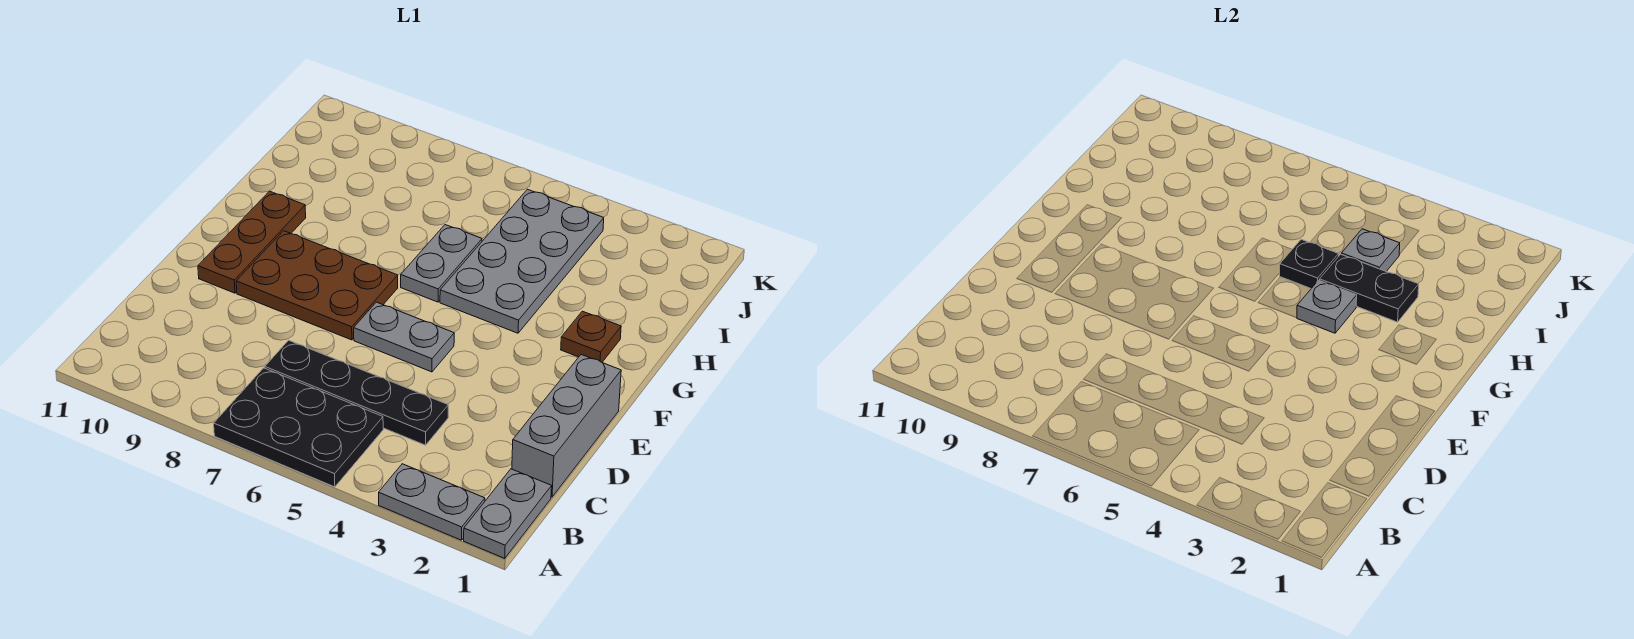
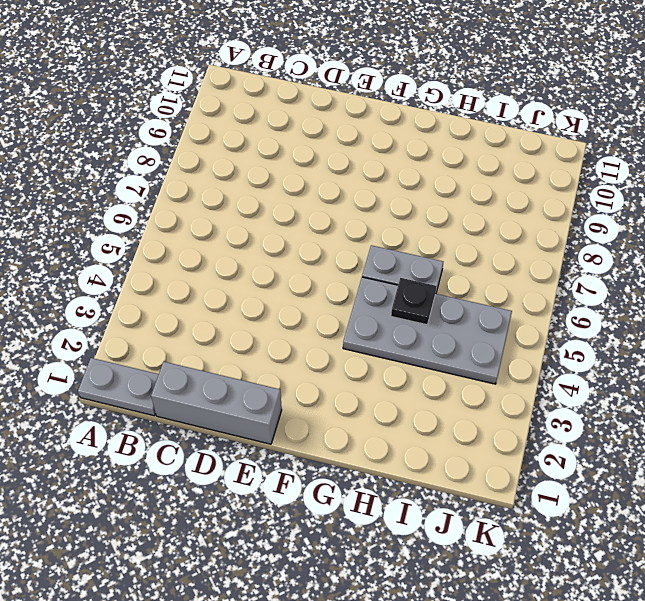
none -> grey 1x2 plate [379,464,485,540]
none -> black 2x3 plate [214,368,383,487]
none -> black 1x4 plate [265,340,448,445]

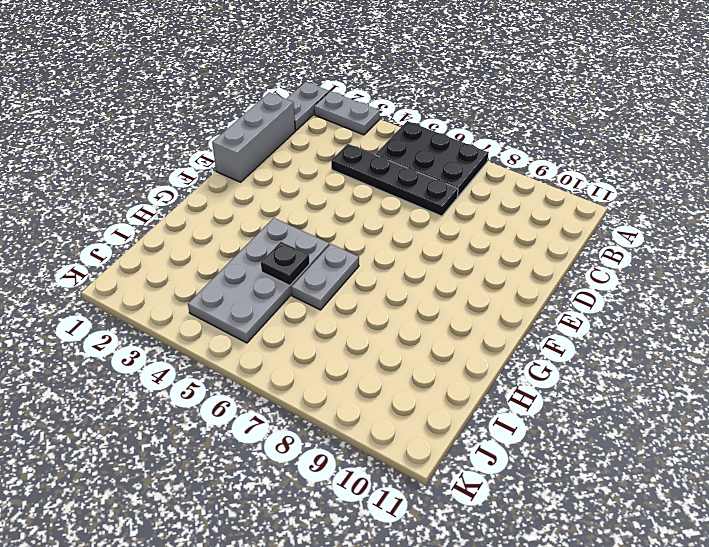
none -> grey 1x2 plate [354,302,454,372]
none -> brown 2x3 plate [236,231,398,340]
none -> brown 1x3 plate [198,191,306,293]

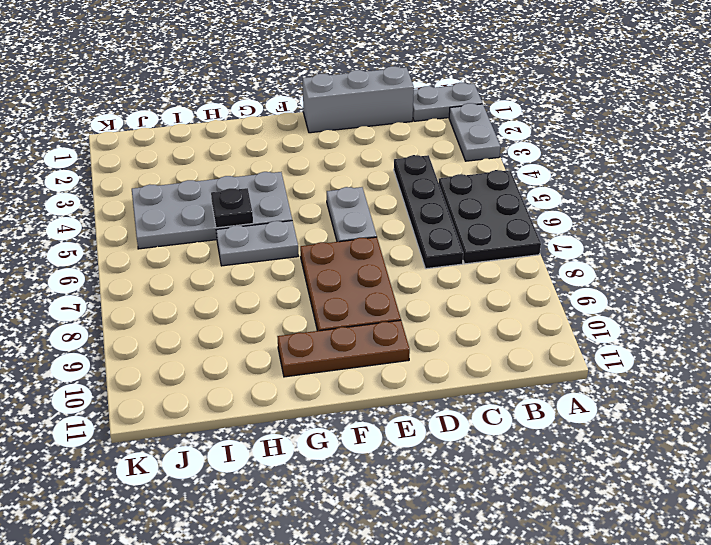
none -> brown 1x1 plate [561,311,621,362]
none -> grey 1x1 plate [1297,280,1357,333]
none -> black 1x2 plate [1320,254,1419,322]

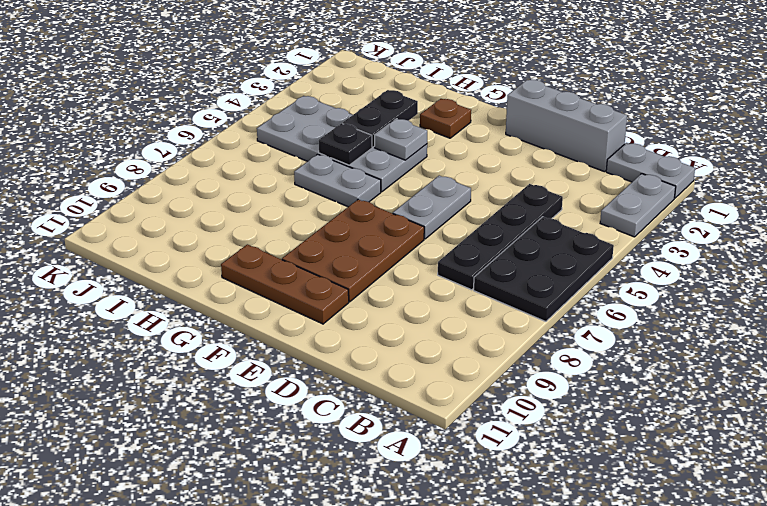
none -> grey 1x1 plate [1341,229,1400,271]

